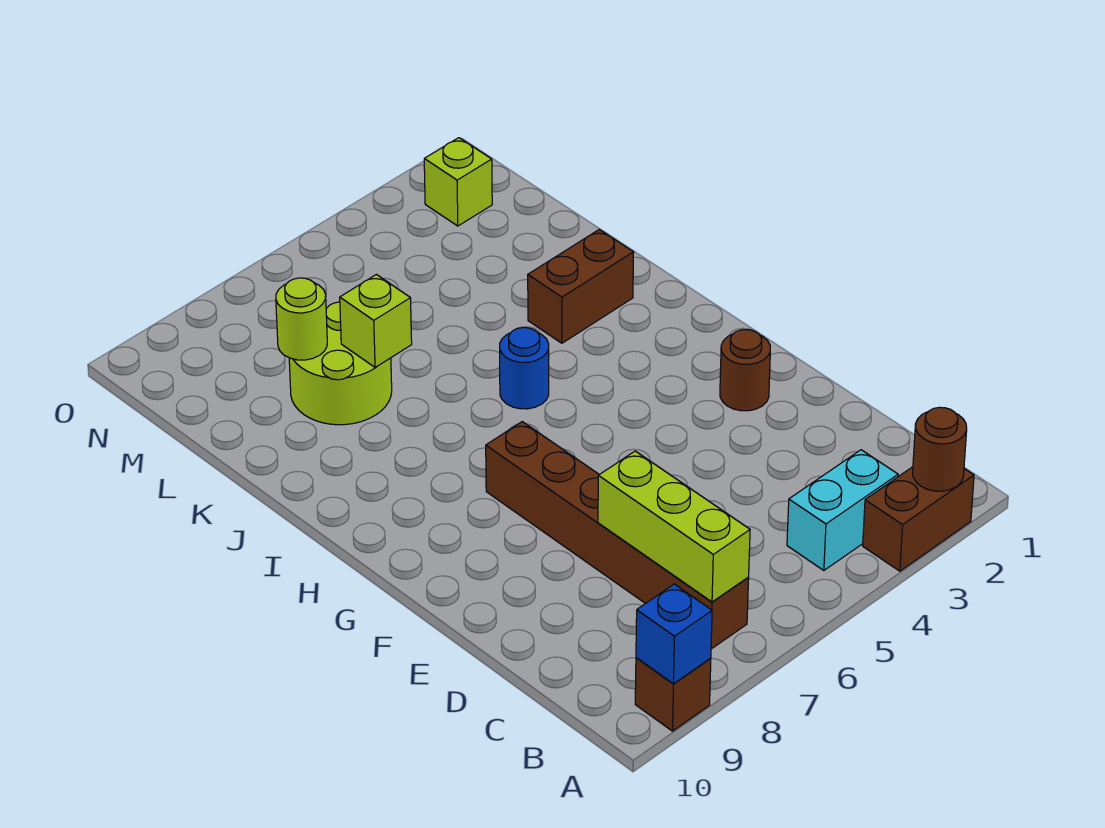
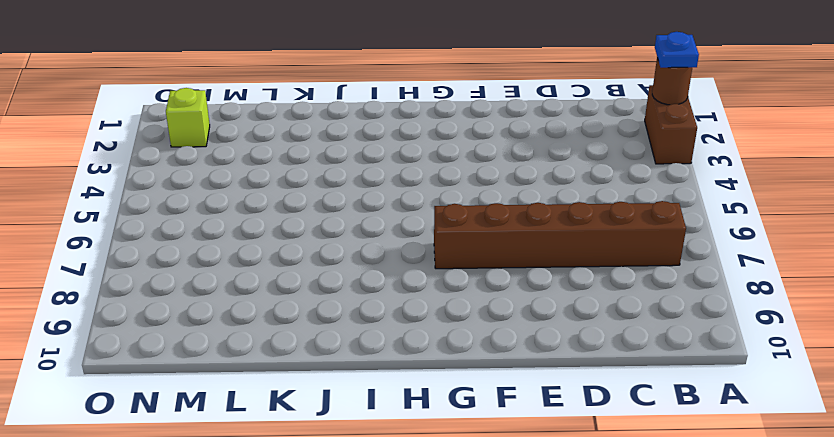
blue 1x1 plate [655,32,699,68] -> none
none -> brown 1x1 brick [635,658,711,731]
none -> cyan 1x2 brick [787,450,898,571]
none -> brown 1x1 round brick [720,330,770,411]

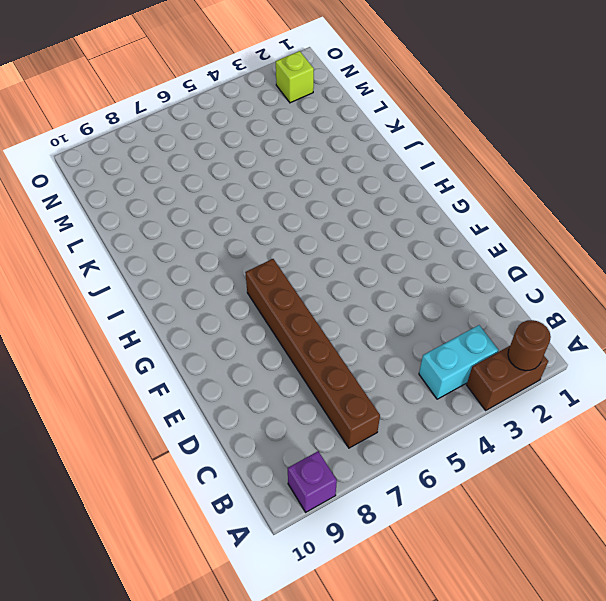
purple 1x1 brick [288,451,337,512] -> brown 1x1 brick [635,658,711,731]
none -> brown 1x1 round brick [720,330,770,411]
none -> blue 1x1 round brick [500,328,549,409]
none -> brown 1x2 brick [528,230,634,343]

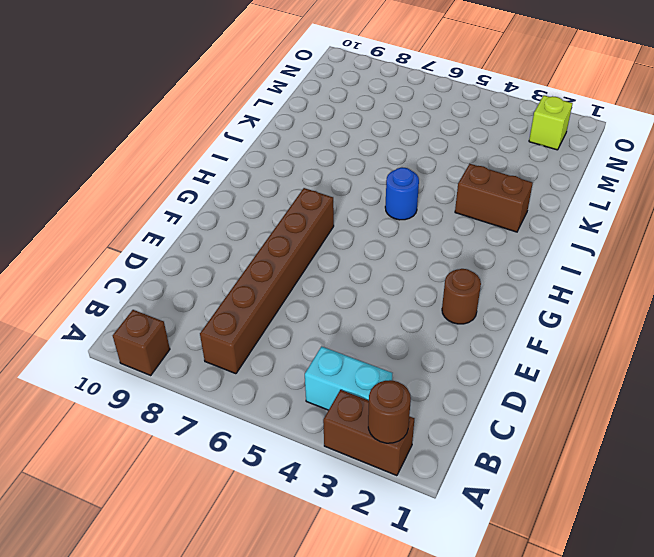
none -> lime 2x2 round brick [289,302,392,425]
none -> blue 1x1 brick [636,584,712,684]
none -> lime 1x3 brick [598,451,750,602]

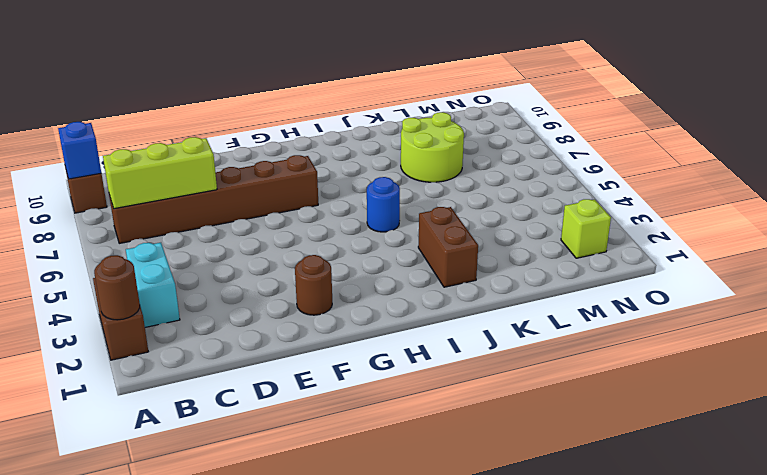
none -> lime 1x1 brick [340,275,412,368]
none -> lime 1x1 round brick [276,278,327,360]

